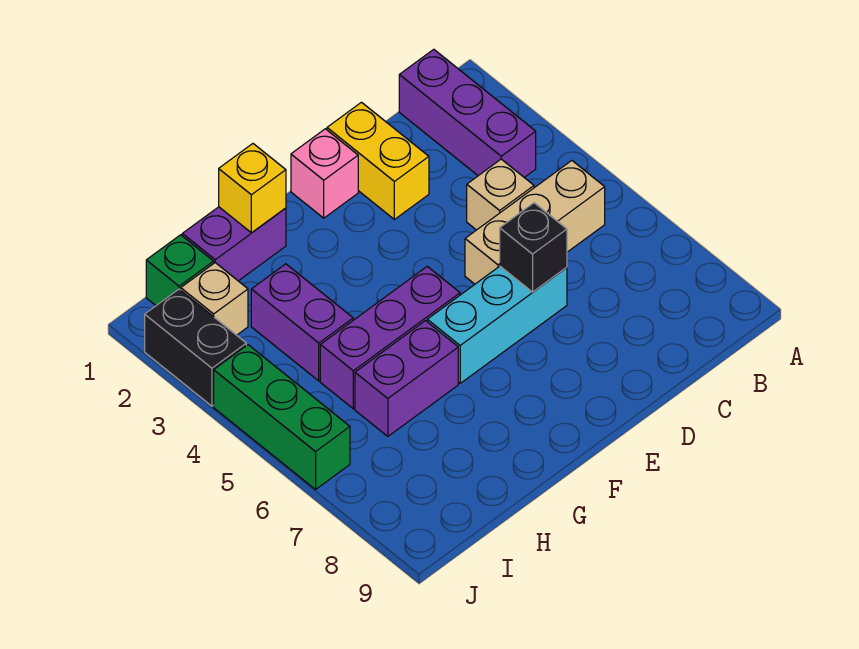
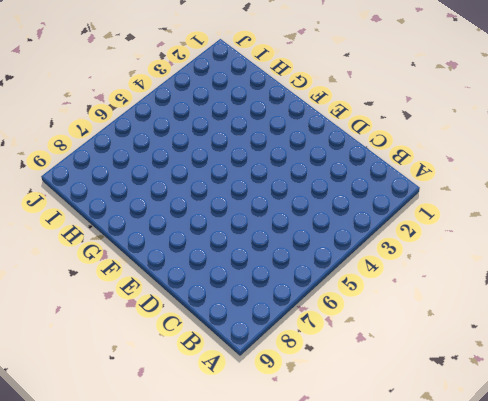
none -> purple 1x3 brick [399,49,536,177]
none -> tan 1x3 brick [465,161,605,284]
none -> tan 1x1 brick [467,159,534,230]

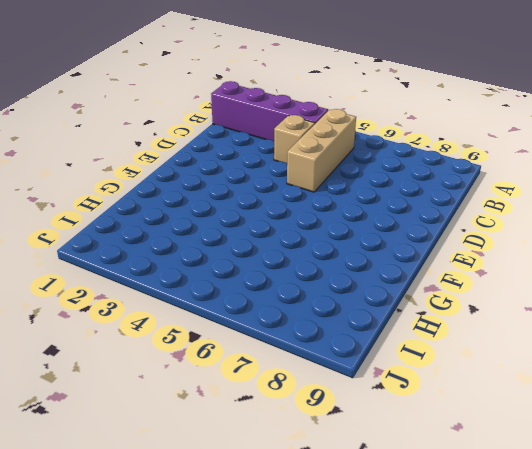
purple 1x4 brick [211,81,328,141] -> purple 1x3 brick [399,49,536,177]
none -> yellow 1x2 brick [327,102,429,219]
none -> cyan 1x3 brick [427,266,567,383]
none -> pink 1x1 brick [291,129,358,218]

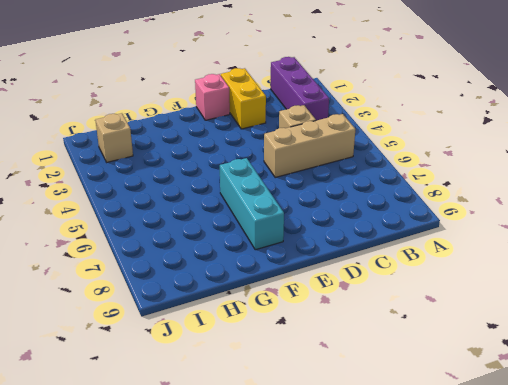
cyan 1x3 brick [220,158,284,250] -> cyan 1x3 brick turned to [427,266,567,383]
none -> purple 1x3 brick [320,266,460,409]
none -> purple 1x2 brick [182,207,286,281]
none -> purple 1x2 brick [355,321,458,436]

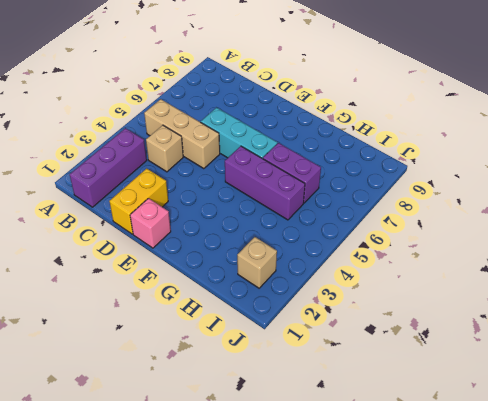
none -> purple 1x2 brick [182,207,286,281]
none -> purple 1x2 brick [251,264,353,381]
none -> green 1x1 brick [146,235,214,305]

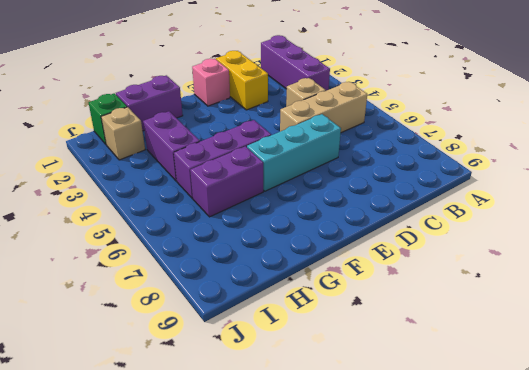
none -> black 1x2 brick [145,289,246,406]
none -> green 1x3 brick [214,345,350,489]
none -> black 1x1 brick [500,203,567,292]

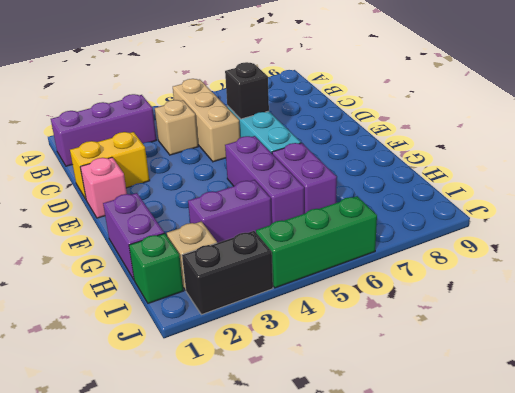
none -> yellow 1x1 brick [219,144,286,233]

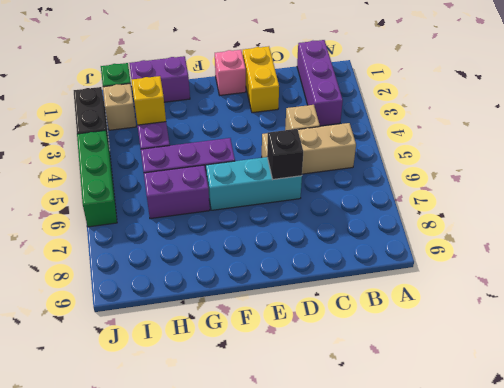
yellow 1x1 brick [131,76,166,125] -> yellow 1x1 brick moved to [219,144,286,233]

